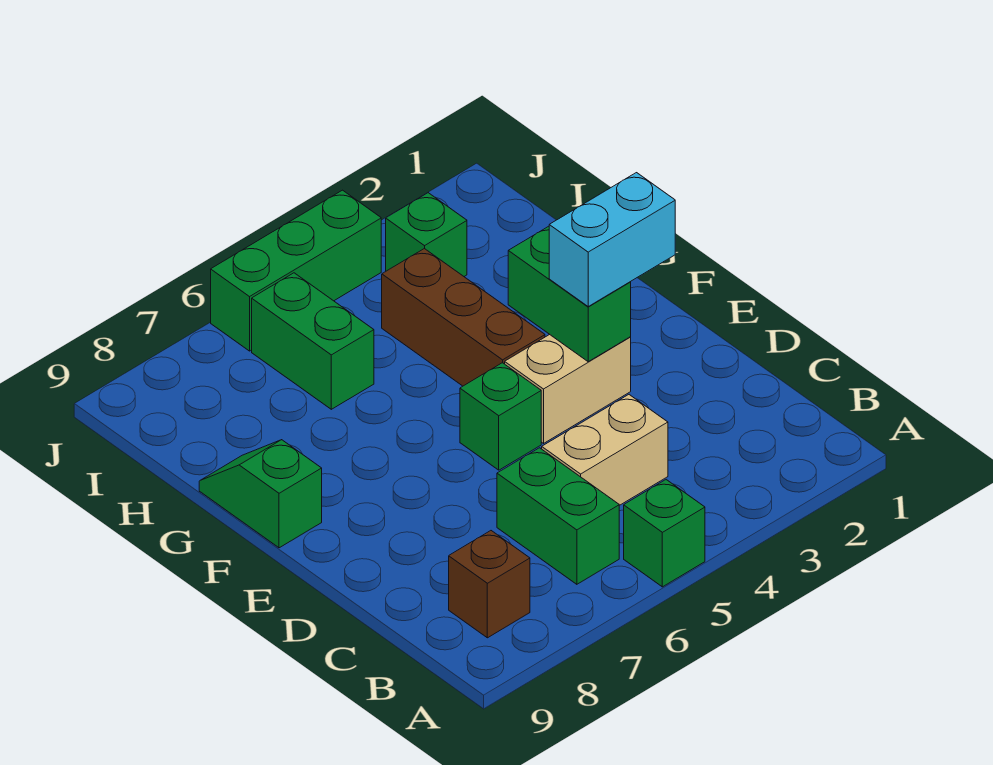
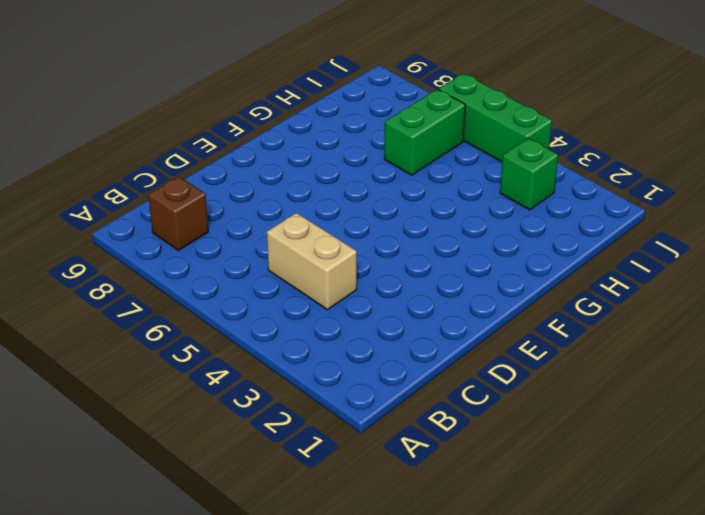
none -> green 1x1 brick [624,480,705,587]
none -> green 1x2 brick [497,448,619,584]
none -> tan 1x2 brick [505,335,631,443]

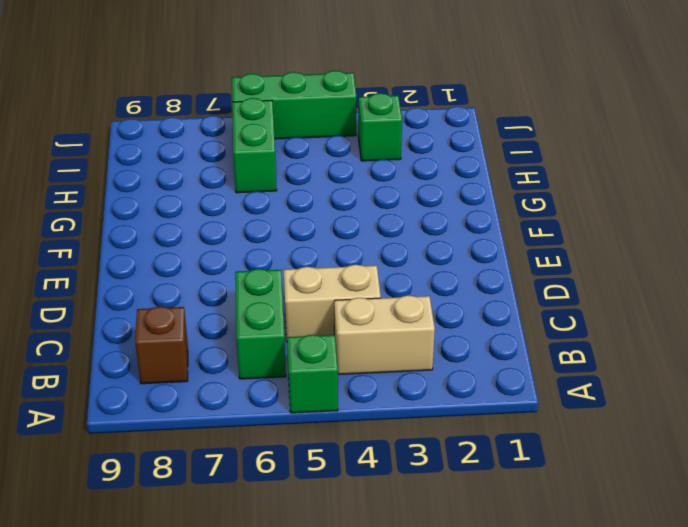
tan 1x2 brick [334,295,435,374] -> tan 1x2 brick moved to [505,335,631,443]
none -> green 1x1 brick [460,363,541,470]
none -> brown 1x3 brick [382,249,545,386]
none -> green 1x2 slope [199,440,322,548]

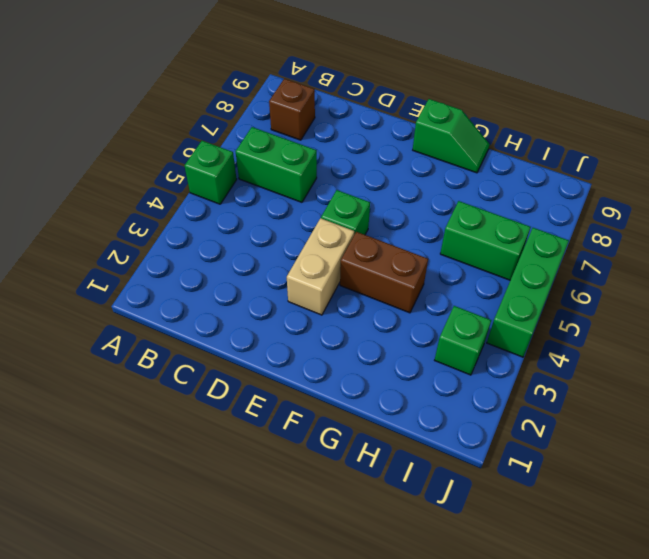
brown 1x2 brick [340,232,428,313] -> brown 1x3 brick [382,249,545,386]
none -> tan 1x2 brick [542,395,668,506]
none -> green 1x2 brick [508,226,631,362]
none -> cyan 1x2 brick [549,173,675,306]

